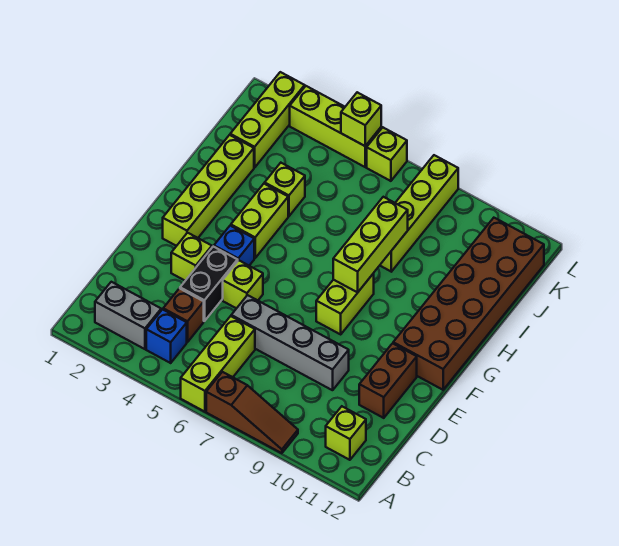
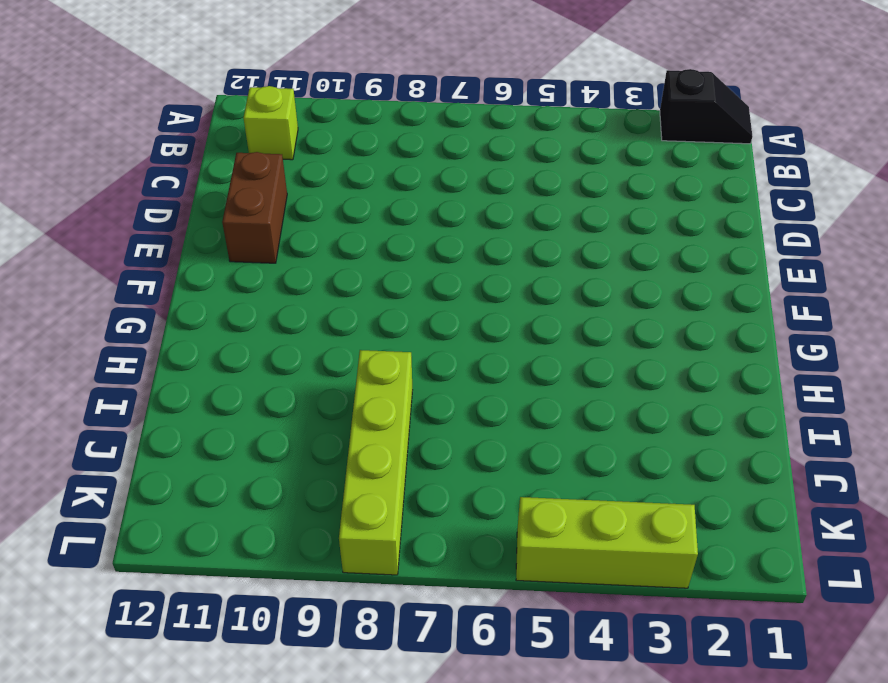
black 1x2 slope [660,69,752,144] -> none
none -> lime 1x3 brick [181,316,255,412]
none -> brown 1x3 slope [206,372,298,453]
none -> grey 1x2 brick [95,282,161,349]

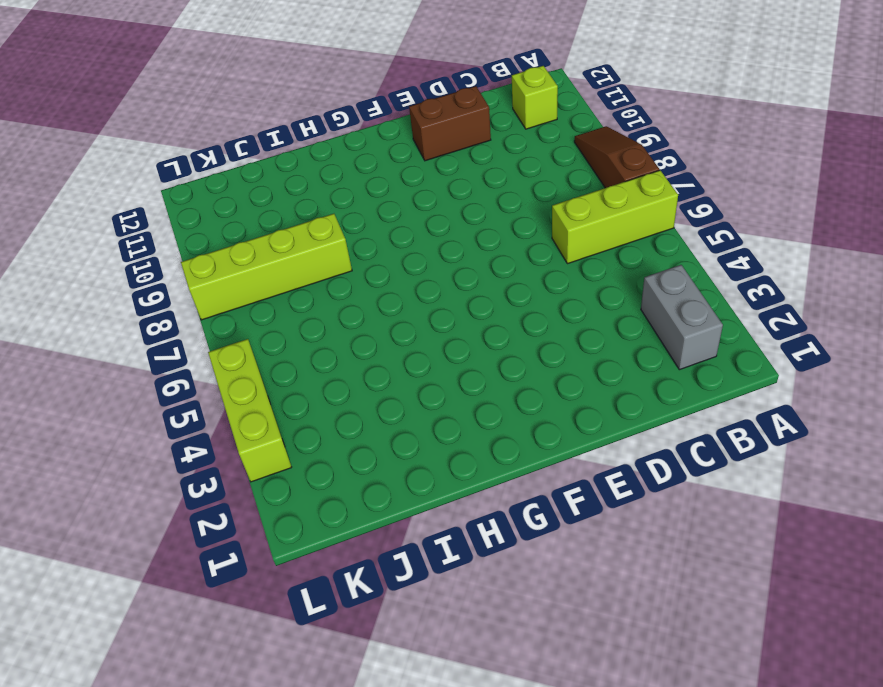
none -> blue 1x1 brick [146,309,187,363]
none -> brown 1x1 brick [163,288,204,342]
none -> black 1x2 brick [180,247,238,321]

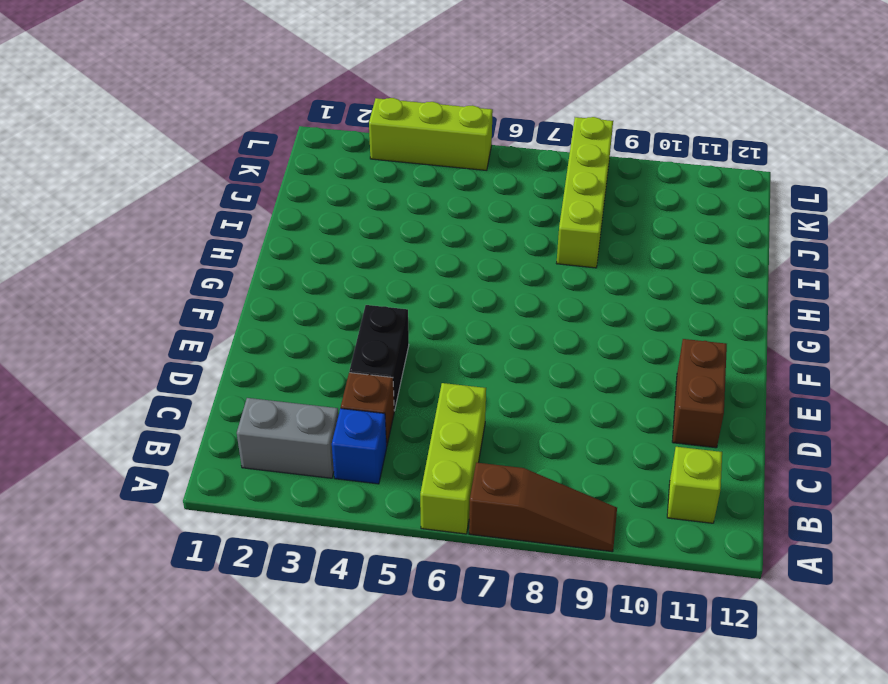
none -> grey 1x4 brick [231,295,349,390]
none -> lime 1x1 brick [171,233,212,281]
none -> lime 1x1 brick [223,260,263,308]

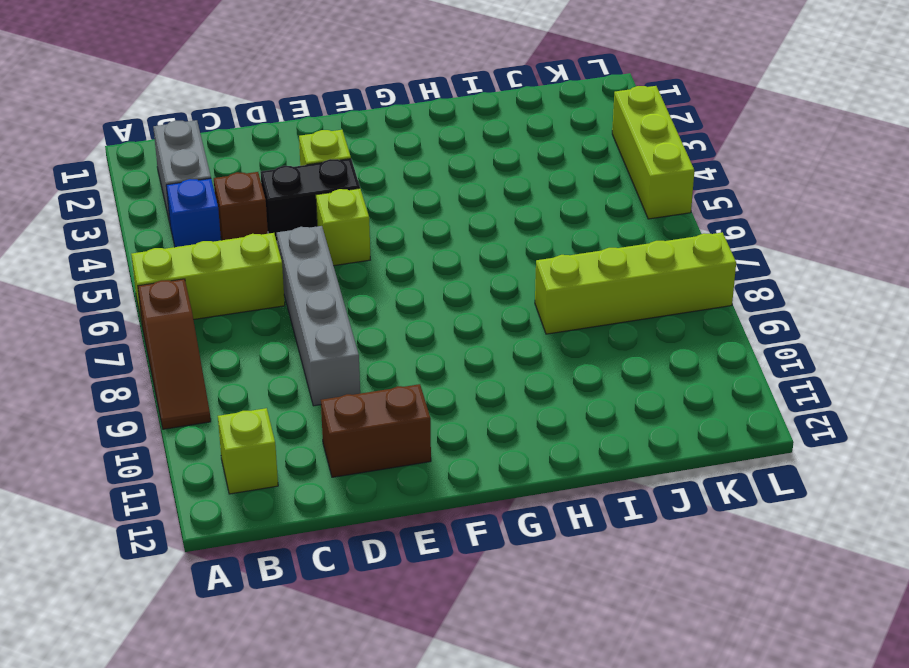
none -> lime 1x4 brick [163,135,254,246]
none -> blue 1x1 brick [214,226,254,266]
none -> lime 1x2 brick [316,273,374,334]

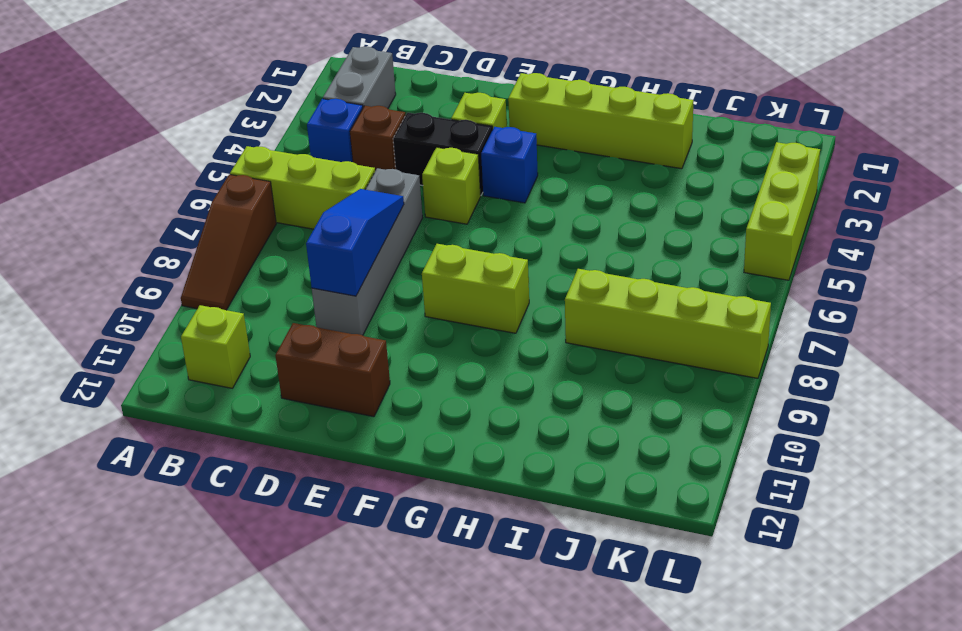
blue 1x3 slope [306,189,404,296] -> none
none -> brown 2x6 brick [393,218,544,390]
none -> lime 1x2 brick [231,184,288,258]
none -> lime 1x1 brick [265,163,305,216]

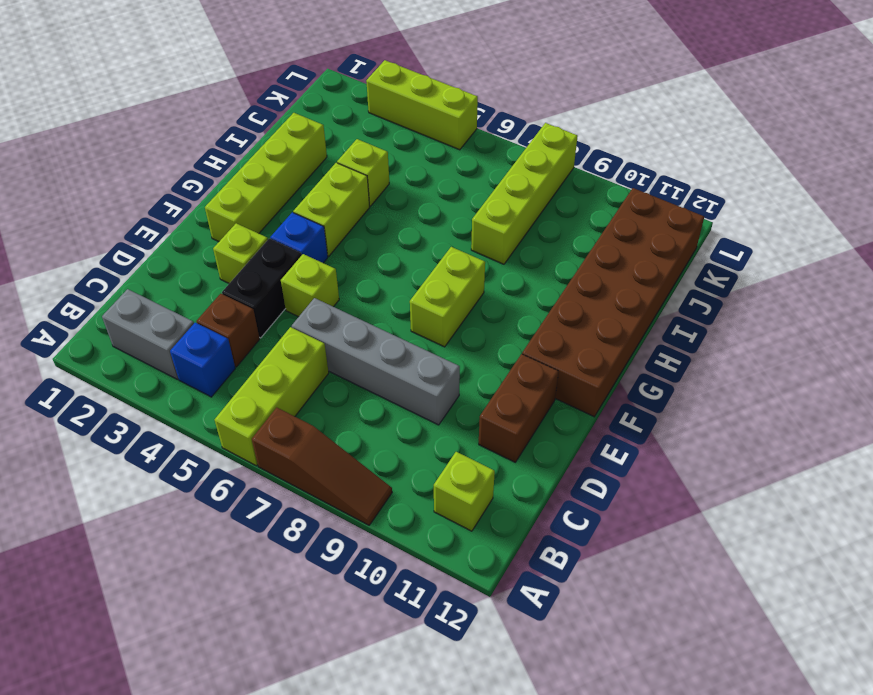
none -> lime 1x3 brick [230,72,305,168]
none -> lime 1x1 brick [367,127,407,181]
none -> lime 1x3 brick [333,197,408,292]

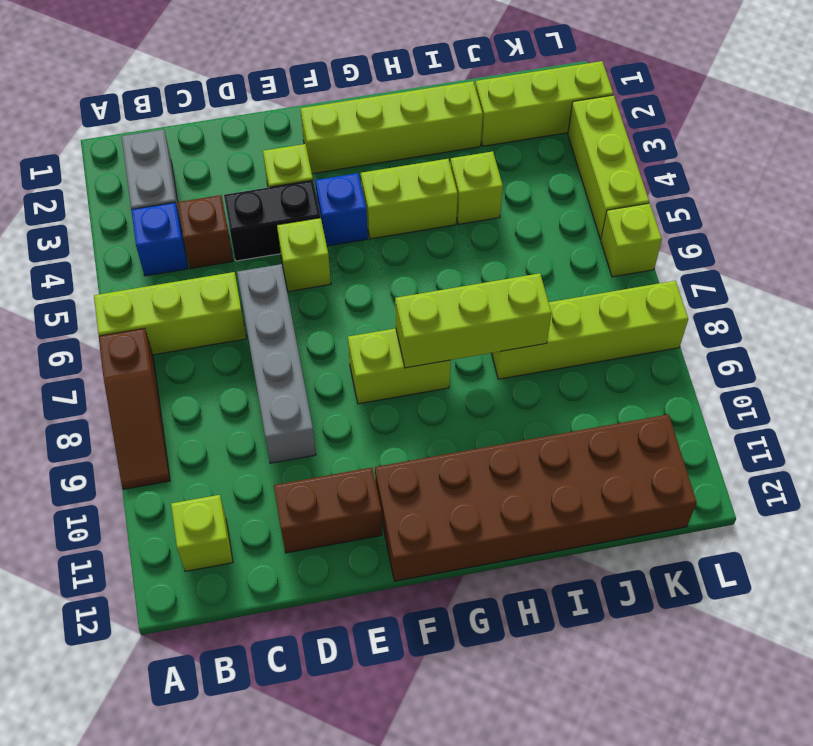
none -> lime 1x1 brick [341,92,381,146]

